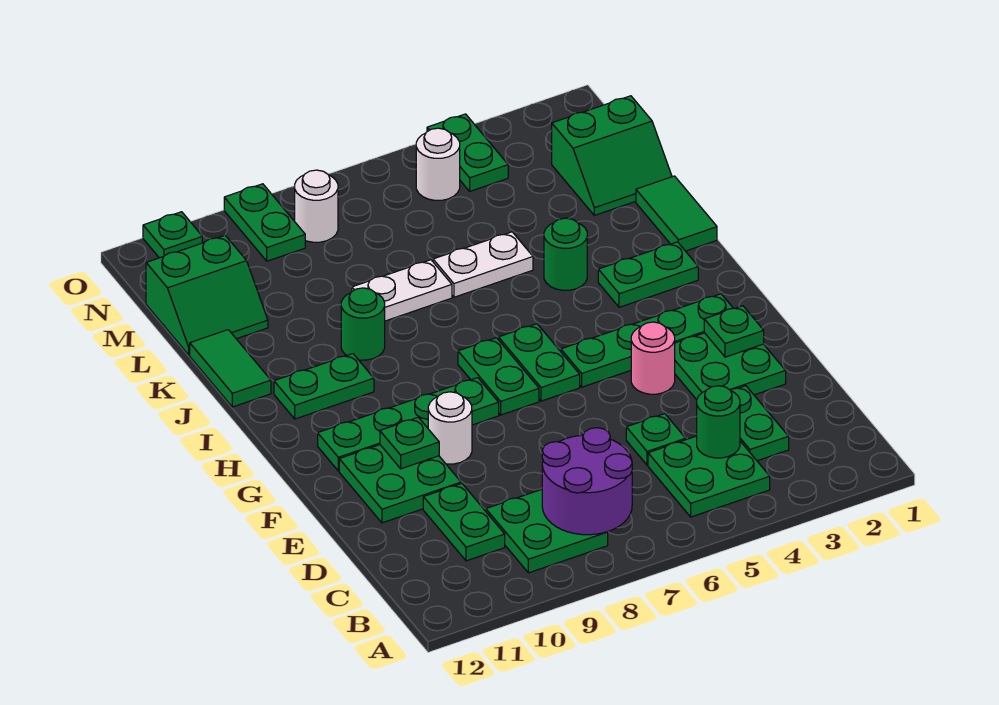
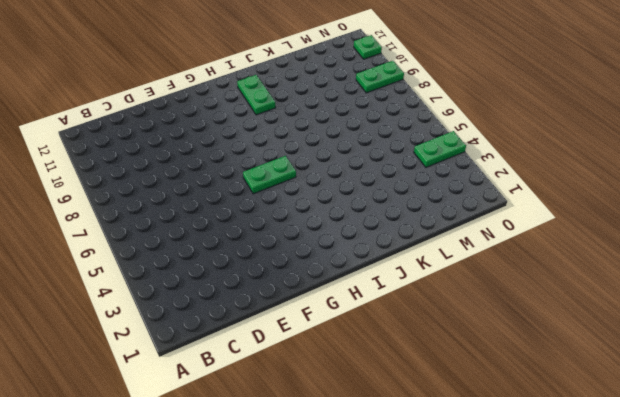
none -> green 2x2 plate [648,436,770,517]
none -> green 2x2 plate [486,489,608,573]
none -> green 1x2 plate [730,386,789,461]
none -> green 1x2 plate [423,484,505,561]

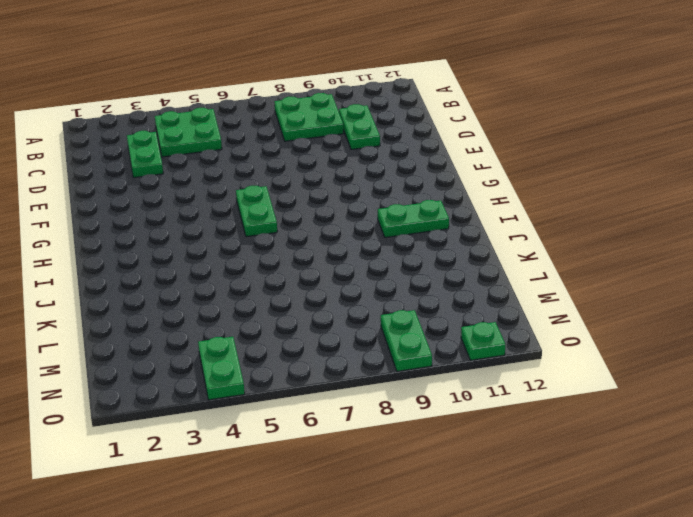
none -> green 1x1 plate [626,414,686,465]
none -> green 2x2 plate [675,333,786,400]
none -> green 2x2 plate [339,445,461,523]
none -> pink 1x1 round brick [631,322,675,394]

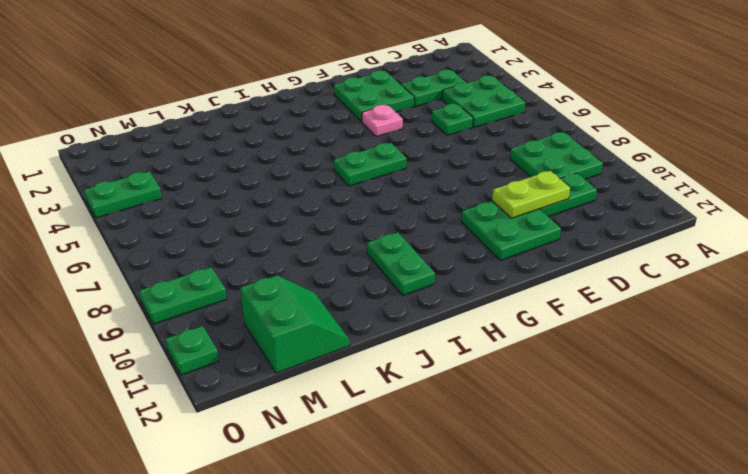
lime 1x2 plate [492,171,570,218] -> none
pink 1x1 plate [362,105,403,137] -> pink 1x1 round brick [631,322,675,394]
none -> white 1x1 round brick [428,392,472,464]
none -> green 1x4 plate [561,294,733,387]
none -> green 1x2 plate [458,338,539,415]
none -> green 1x4 plate [318,378,499,471]

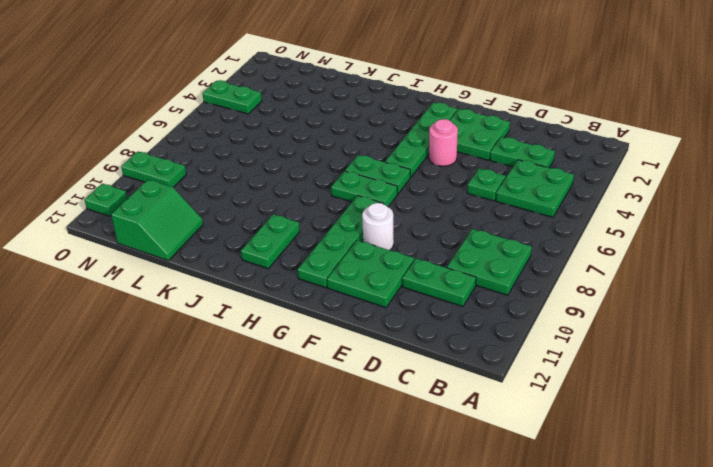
none -> green 1x2 plate [598,242,698,307]
none -> green 1x2 tile [636,176,717,251]
none -> green 1x1 round brick [544,218,587,290]
none -> green 1x1 round brick [341,288,385,360]

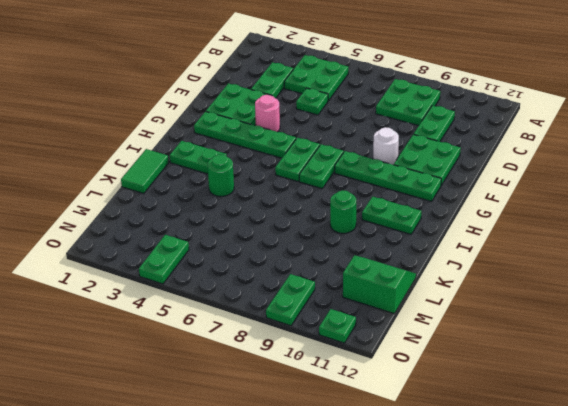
none -> green 1x2 tile [190,330,271,407]
none -> white 1x2 plate [433,232,533,297]
none -> white 1x2 plate [352,260,452,321]
none -> green 2x2 slope [552,96,672,215]

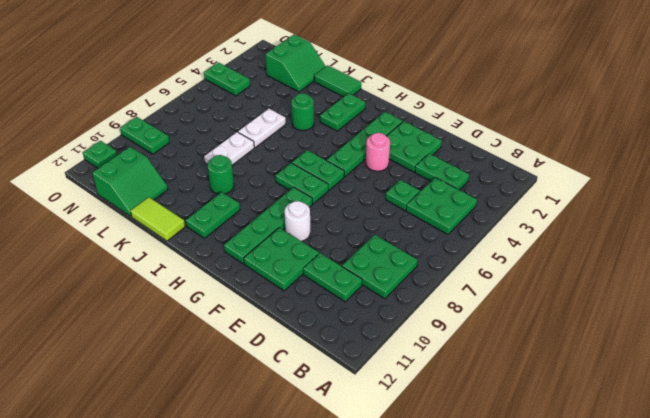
lime 1x2 tile [131,197,185,241] -> green 1x2 tile [190,330,271,407]
none -> white 1x1 round brick [416,128,460,200]
none -> white 1x1 round brick [295,170,338,242]
none -> purple 2x2 round brick [542,428,632,535]
none -> green 1x1 round brick [697,386,740,458]

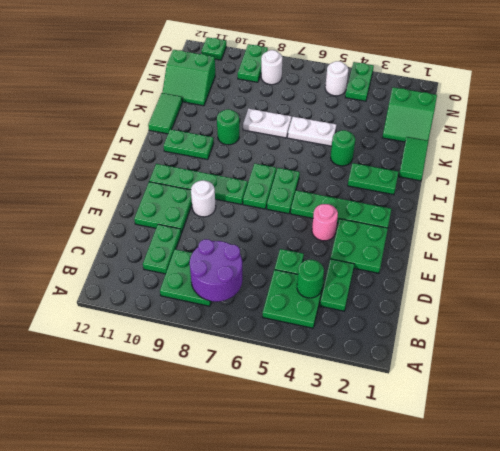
none -> green 1x1 plate [704,306,764,357]
none -> green 1x1 plate [380,417,439,469]

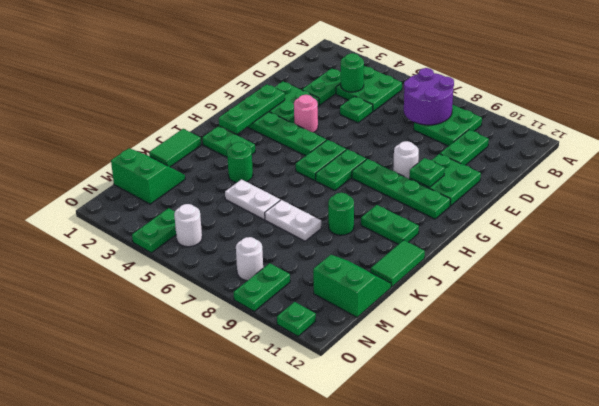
green 1x3 plate [219,84,285,134] -> green 1x1 plate [704,306,764,357]

